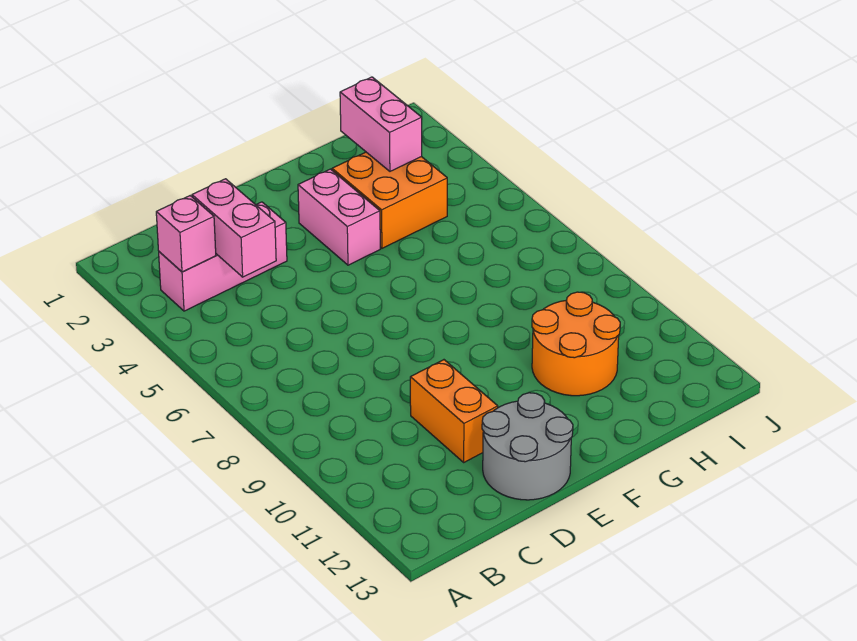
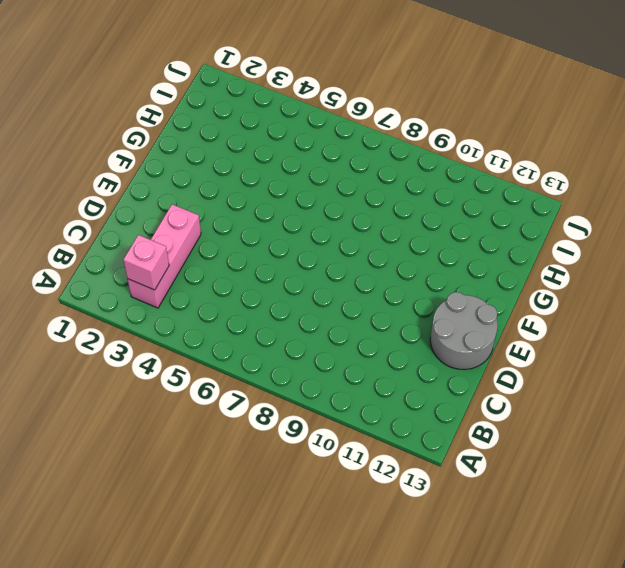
none -> orange 1x2 brick [410,360,498,462]
none -> pink 1x2 brick [298,169,380,265]

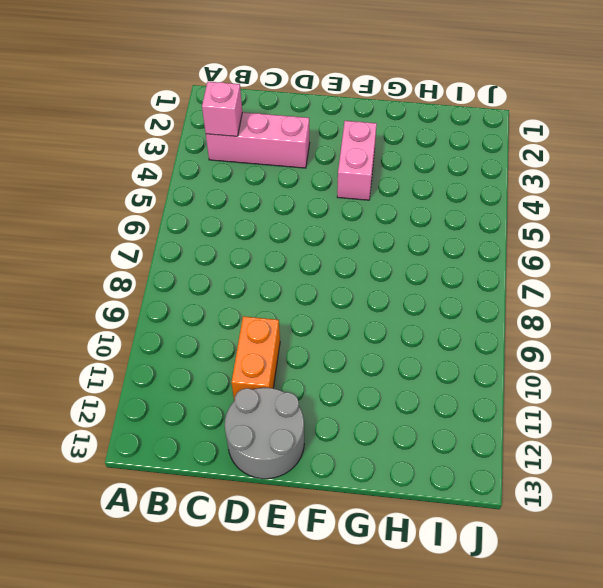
none -> orange 2x2 brick [332,152,447,248]
none -> orange 2x2 round brick [532,292,620,396]

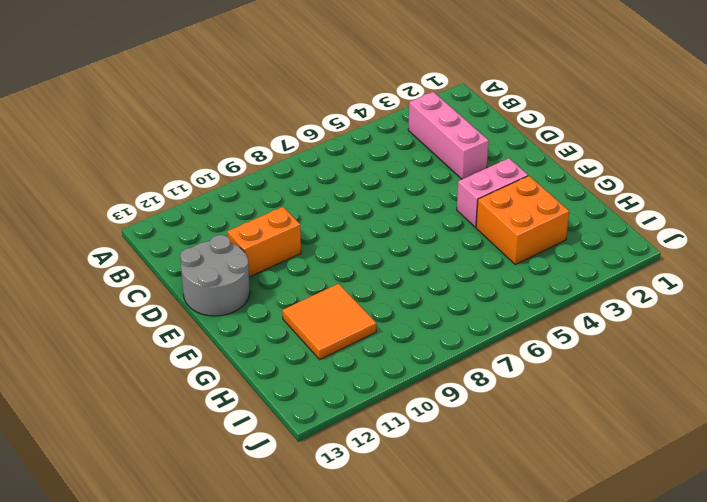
orange 2x2 tile [282,284,376,359] -> orange 2x2 round brick [532,292,620,396]
none -> pink 1x1 brick [156,196,216,272]
none -> pink 1x2 brick [192,179,276,277]

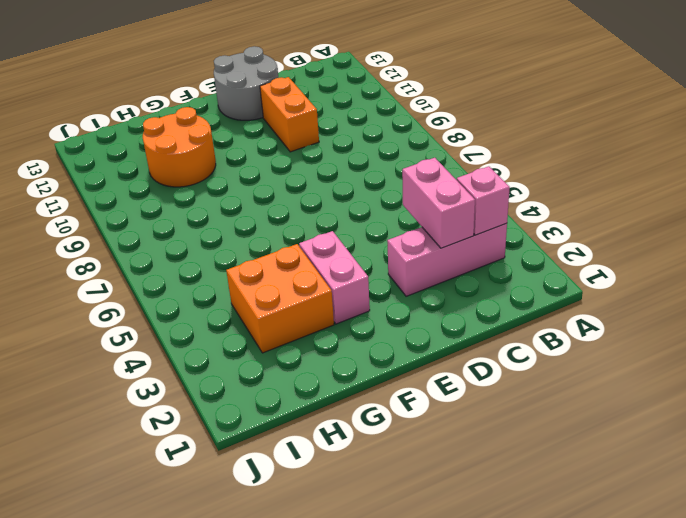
none -> pink 1x2 brick [340,77,422,171]

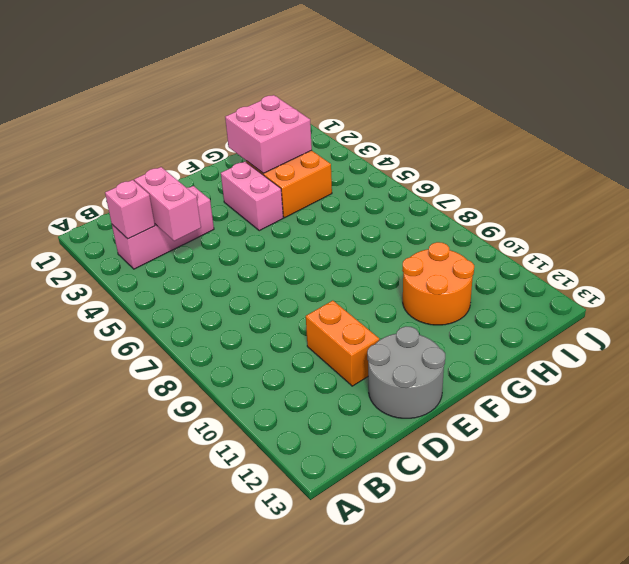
pink 2x2 brick [225,95,312,173] -> pink 1x2 brick [340,77,422,171]

